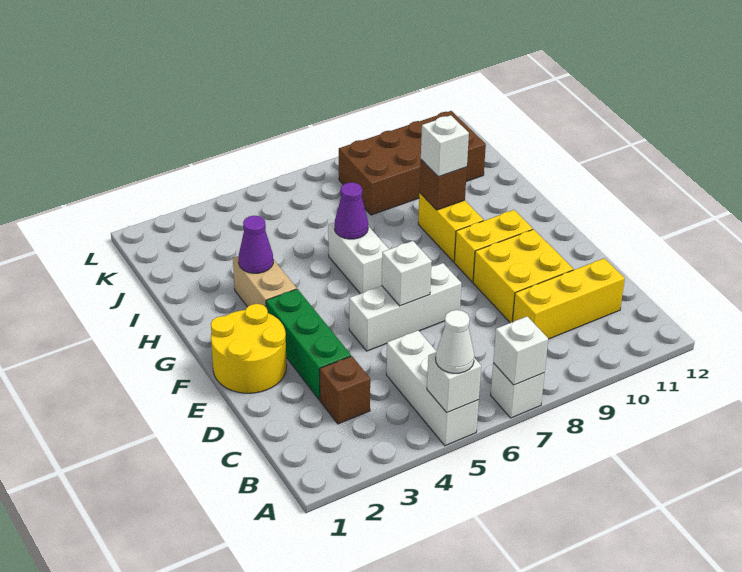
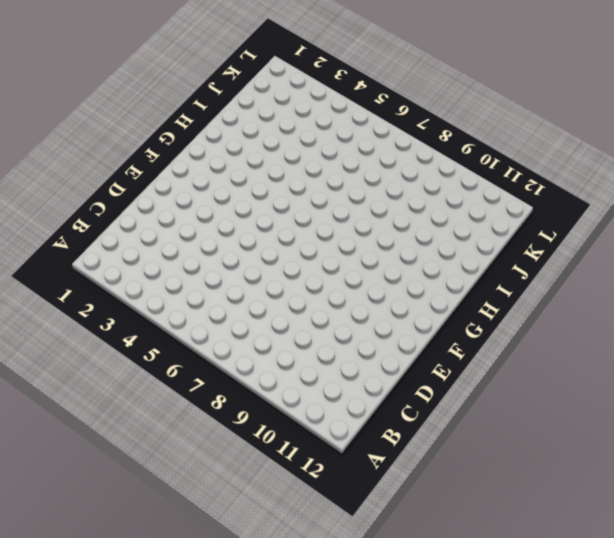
none -> white 1x3 brick [386,331,479,446]
none -> white 1x1 brick [491,363,545,418]
none -> brown 1x1 brick [320,356,370,424]

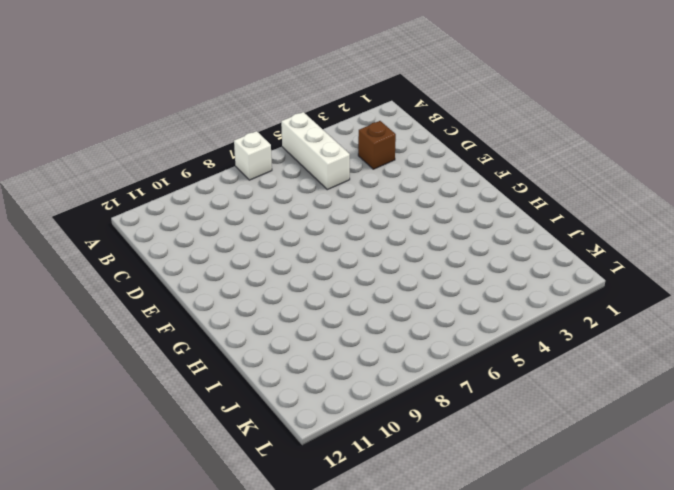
none -> yellow 1x3 brick [513,258,625,339]
none -> green 1x3 brick [266,289,351,400]
none -> yellow 2x2 brick [473,229,574,323]

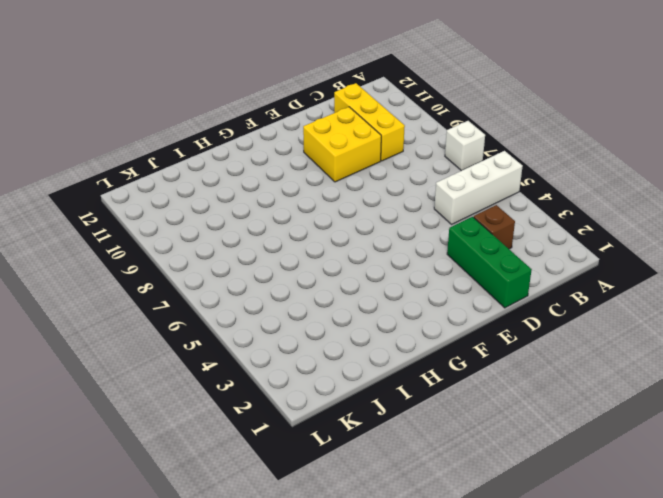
green 1x3 brick [447,217,532,308] -> green 1x3 brick turned to [266,289,351,400]
none -> yellow 2x2 round brick [211,304,287,393]
none -> white 1x3 brick [349,263,461,351]
none -> yellow 1x2 brick [454,210,533,282]

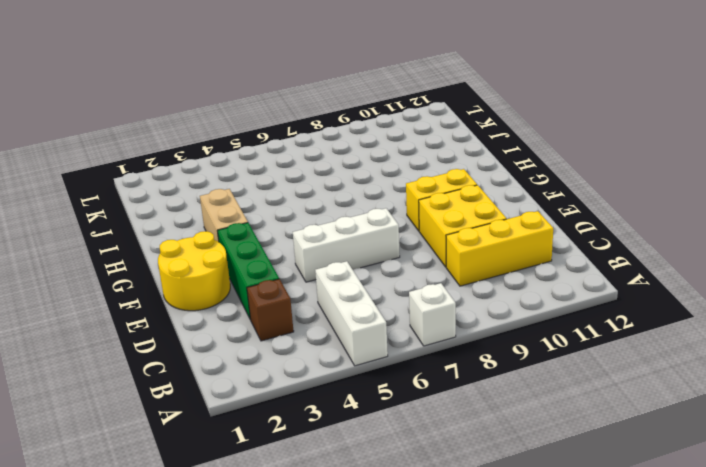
none -> white 1x2 brick [328,222,389,294]
none -> yellow 1x2 brick [418,193,484,262]
none -> brown 2x4 brick [339,111,486,215]

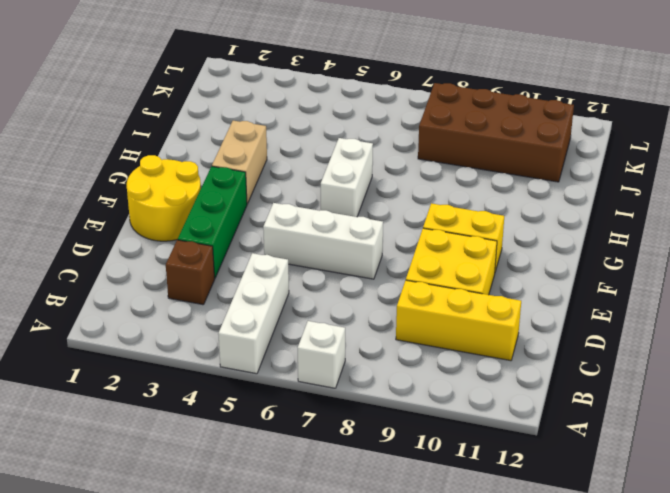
none -> yellow 1x2 brick [418,193,484,262]
none -> white 1x1 brick [427,352,481,413]
none -> white 1x1 brick [493,316,548,385]

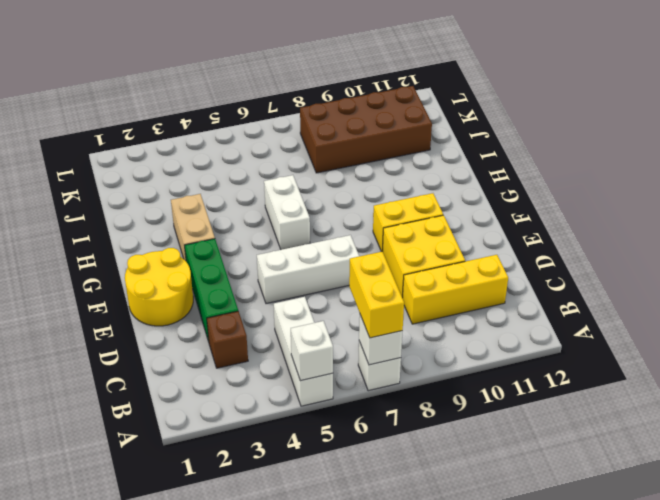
yellow 1x2 brick [349,252,404,338] -> yellow 1x2 brick moved to [418,193,484,262]
none -> white 1x1 brick [382,241,432,306]
none -> purple 1x1 cone [239,216,273,273]
none -> purple 1x1 cone [335,182,368,239]

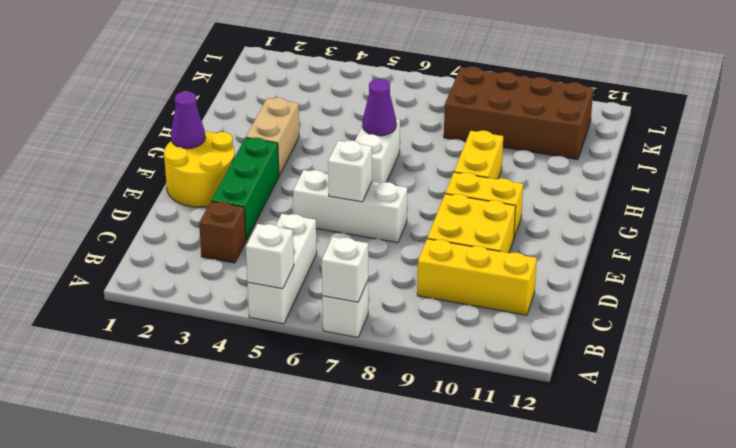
purple 1x1 cone [171,91,205,149] -> purple 1x1 cone moved to [239,216,273,273]
none -> brown 1x1 brick [419,160,467,210]
none -> white 1x1 cone [436,310,474,373]
none -> white 1x1 brick [421,115,469,177]

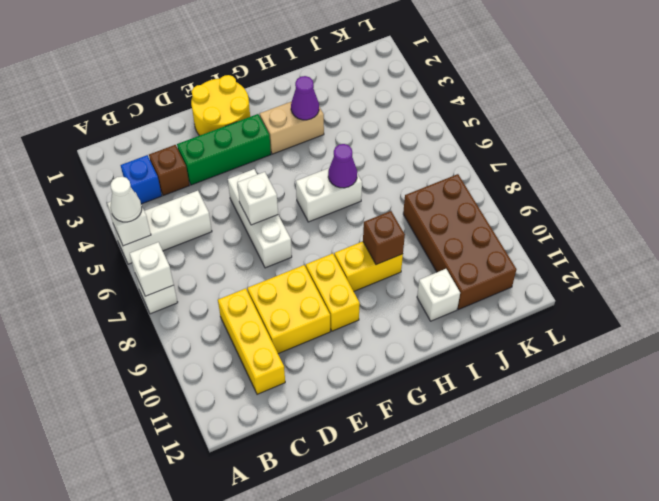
blue 1x1 brick [121,155,162,204] -> none
white 1x1 brick [417,269,460,321] -> white 1x1 brick moved to [421,115,469,177]

